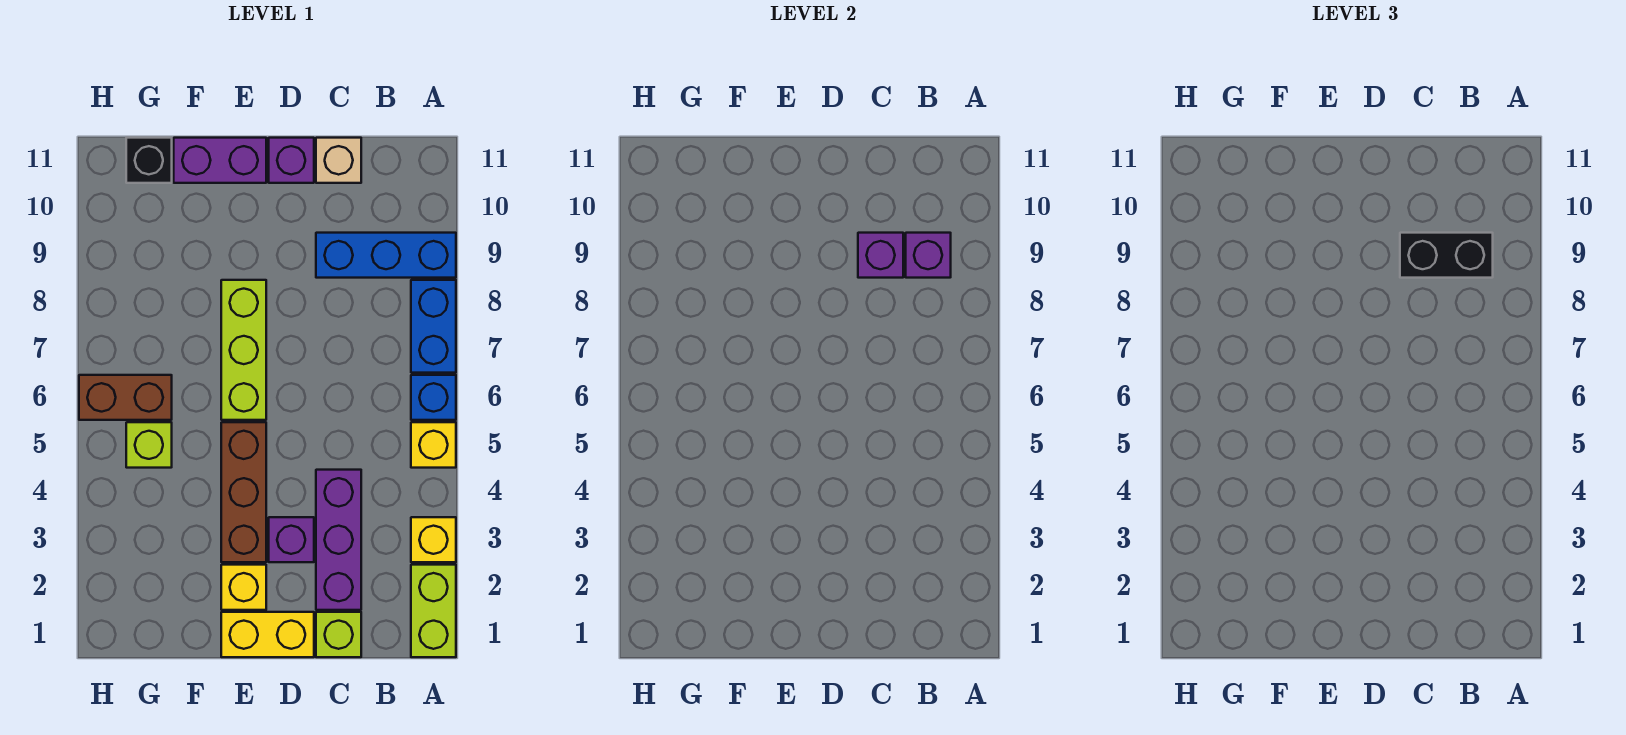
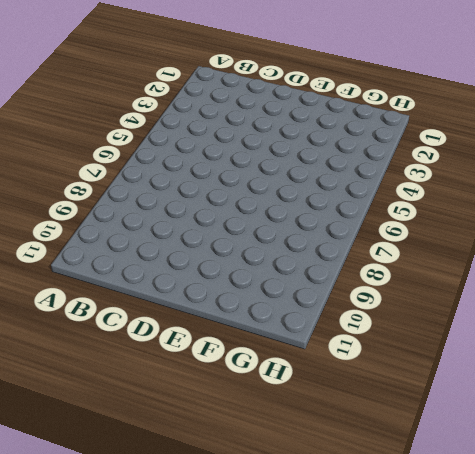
none -> lime 1x2 brick [411,565,456,657]
none -> yellow 1x1 brick [411,517,456,562]
none -> yellow 1x1 brick [411,422,456,468]

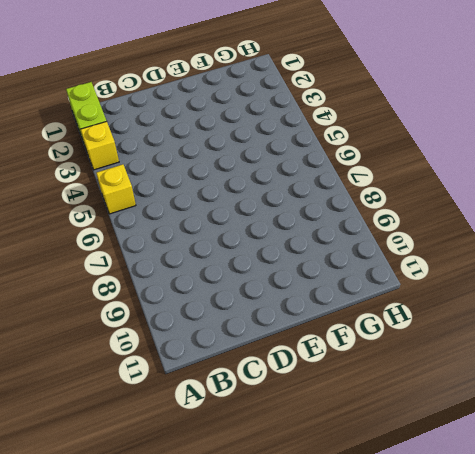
none -> blue 1x1 brick [411,375,456,420]
none -> blue 1x2 brick [411,280,456,373]
none -> blue 1x3 brick [316,233,456,278]

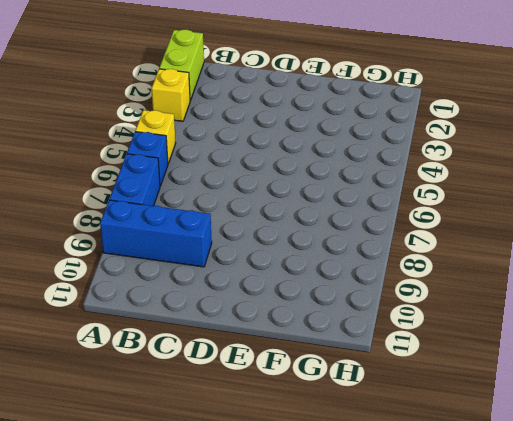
none -> lime 1x1 brick [316,612,361,657]
none -> purple 1x3 brick [316,470,361,610]
none -> tan 1x1 brick [316,138,361,183]

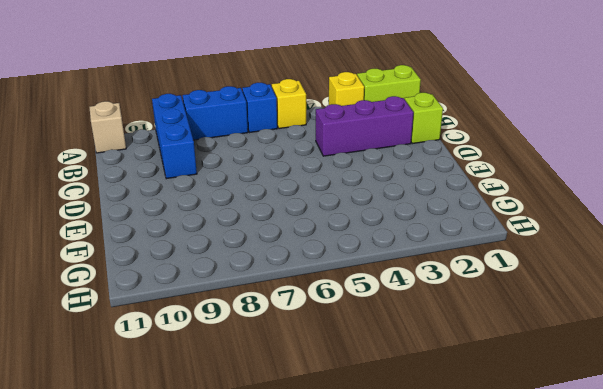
tan 1x1 brick [89,101,126,153] -> tan 1x1 brick moved to [316,138,361,183]
none -> yellow 1x2 brick [221,612,314,657]
none -> purple 1x1 brick [269,517,314,562]
none -> purple 1x1 brick [269,138,314,183]

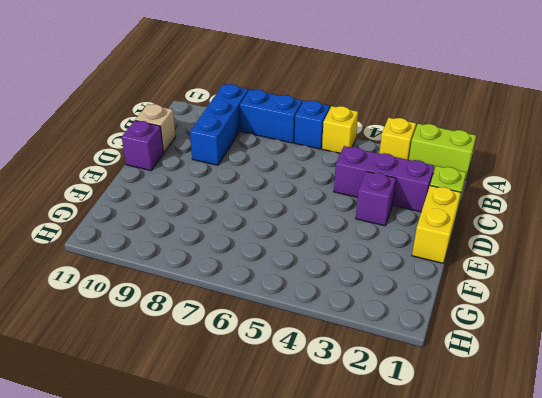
none -> yellow 1x1 brick [221,565,266,610]
none -> brown 1x3 brick [221,422,266,562]
none -> lime 1x3 brick [221,280,266,420]

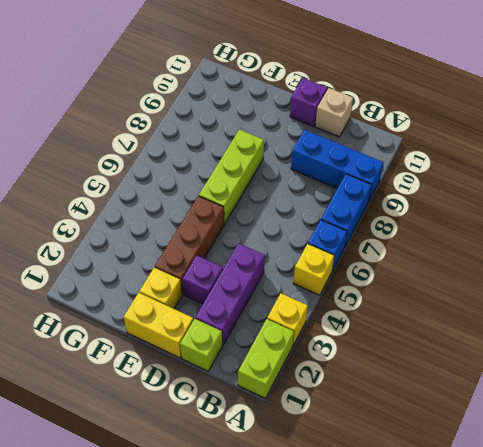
none -> purple 1x2 brick [174,138,266,183]
none -> lime 1x1 brick [126,422,172,468]
none -> brown 1x2 brick [79,375,172,420]

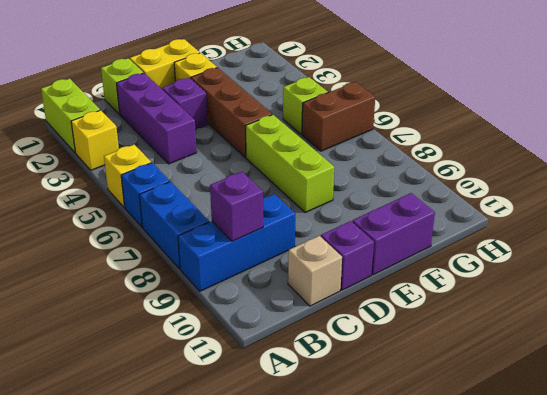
none -> black 1x1 brick [126,138,172,183]
none -> purple 1x1 brick [858,233,903,278]
none -> black 1x2 brick [1400,233,1493,278]

